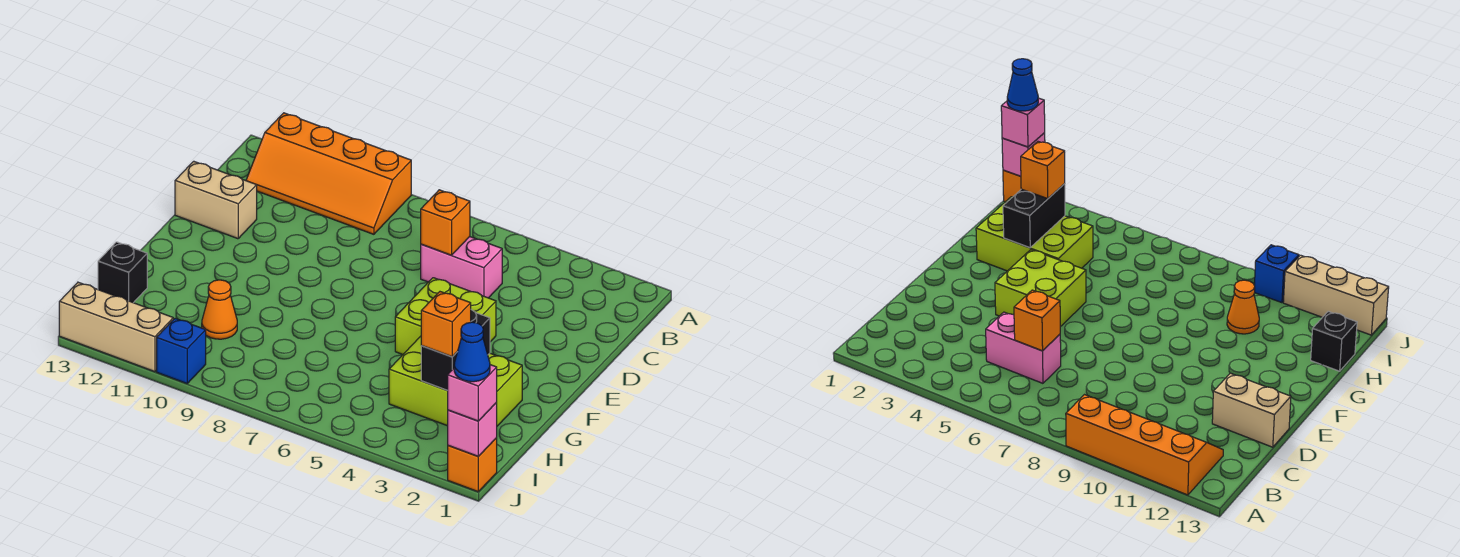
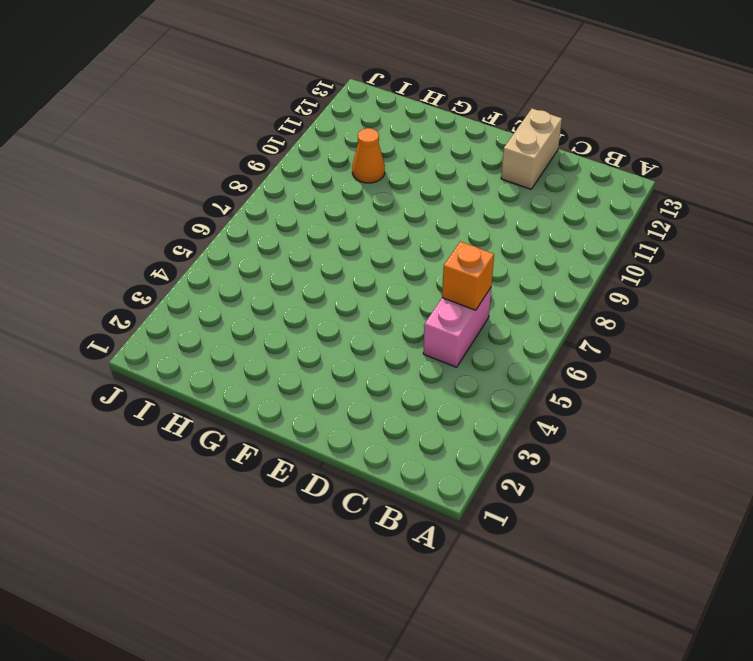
none -> orange 2x4 slope [246,113,411,234]
none -> lime 2x2 brick [395,278,496,354]
none -> lime 2x3 brick [389,336,522,426]

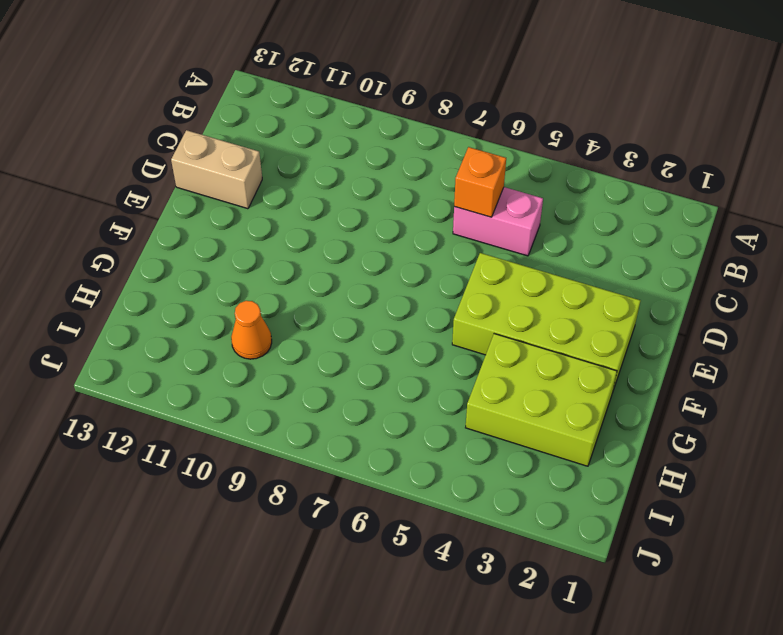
lime 2x4 brick [452,253,641,393] -> lime 2x2 brick [395,278,496,354]
none -> orange 2x4 slope [246,113,411,234]
none -> black 1x1 brick [98,242,147,303]
none -> orange 1x1 brick [448,438,497,492]

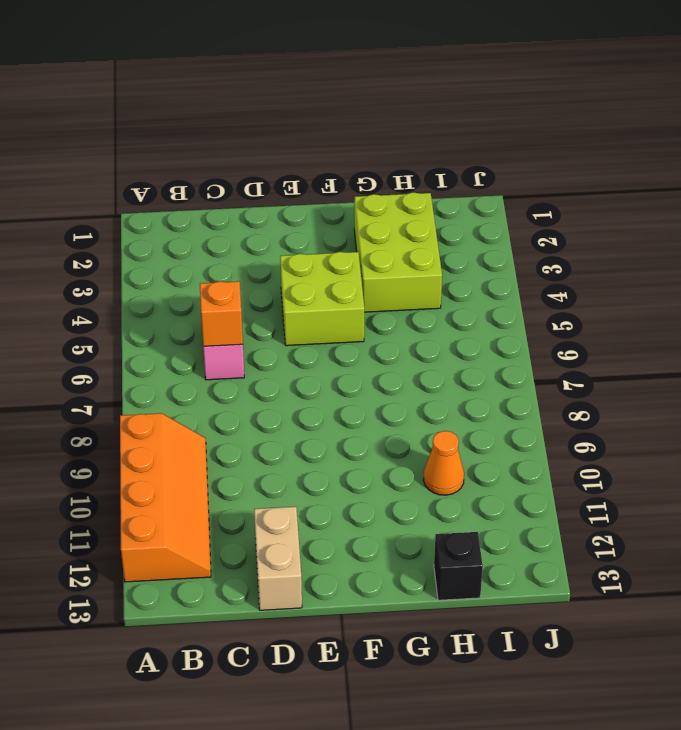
none -> orange 1x1 brick [448,438,497,492]
none -> blue 1x1 brick [157,318,206,383]
none -> tan 1x3 brick [59,282,173,372]

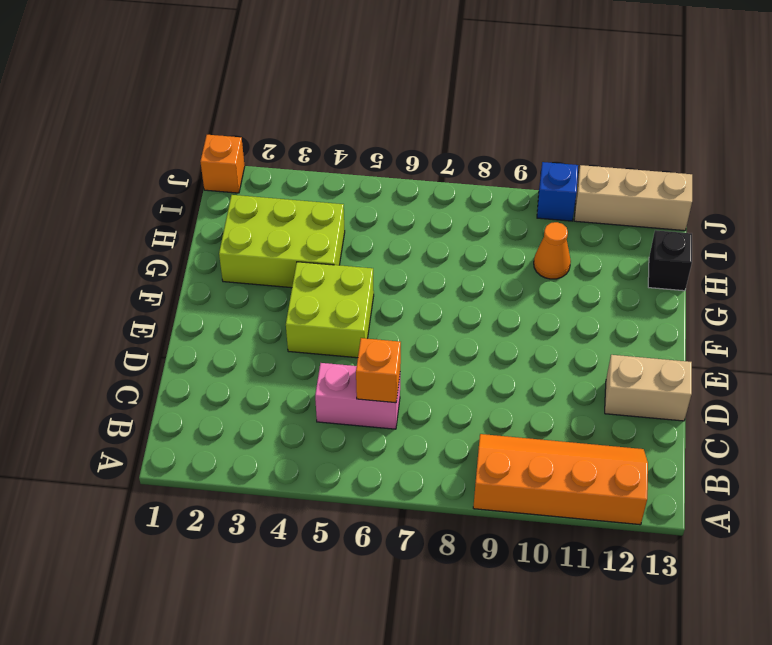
none -> black 1x2 brick [421,310,490,390]
none -> pink 1x1 brick [448,403,497,456]
none -> orange 1x1 brick [421,292,471,357]

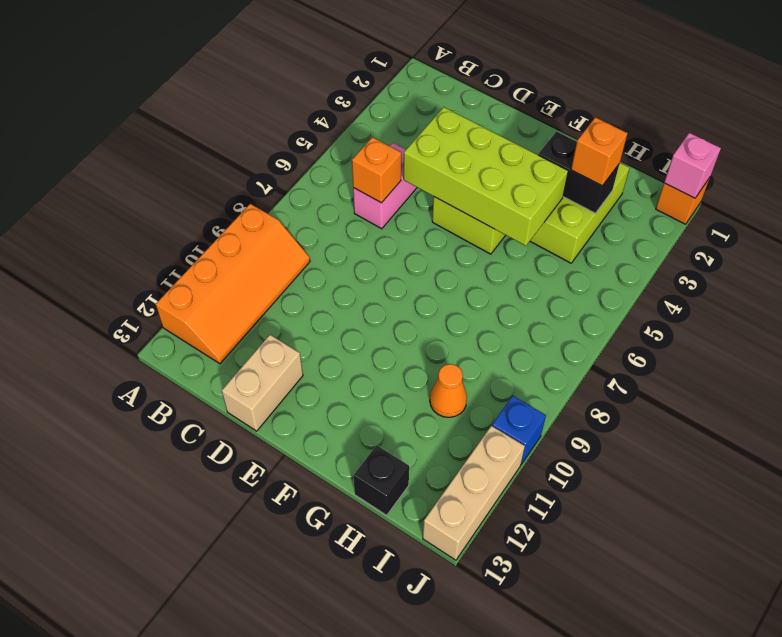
lime 2x4 brick [404,107,568,246] -> none
none -> pink 1x1 brick [447,365,497,421]
none -> blue 1x1 cone [454,322,490,382]

